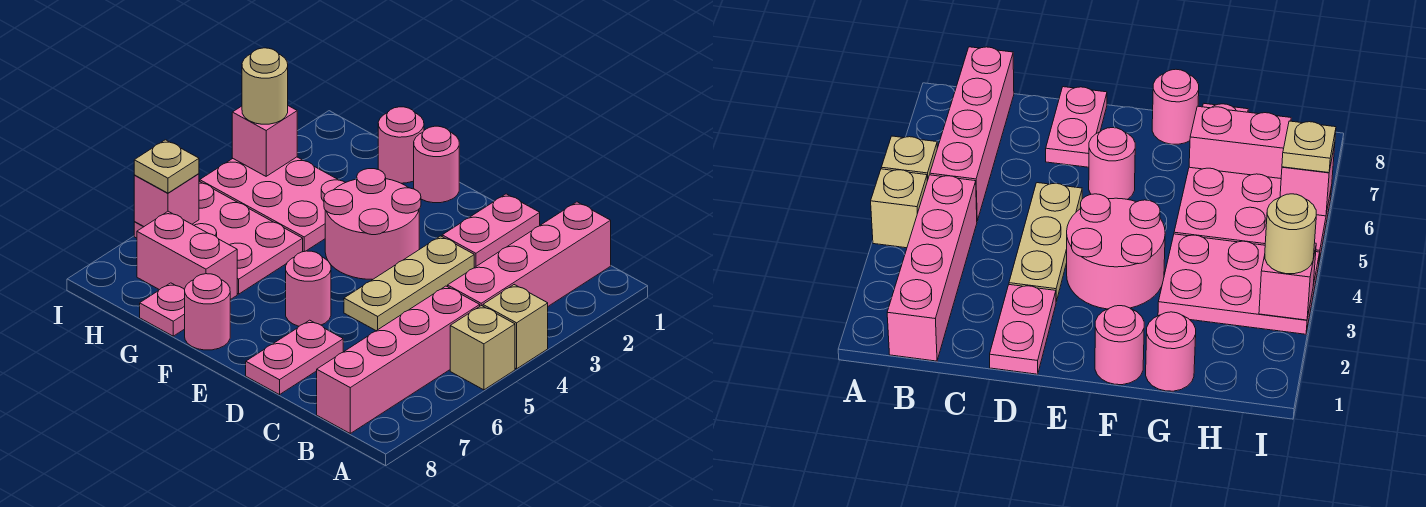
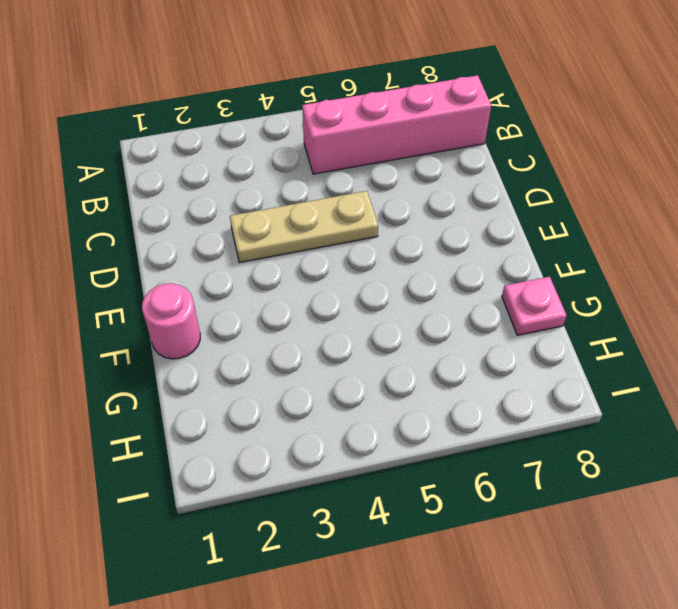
none -> tan 1x1 brick [483,285,548,369]
none -> tan 1x1 brick [450,305,515,390]
none -> pink 1x4 brick [448,202,611,306]

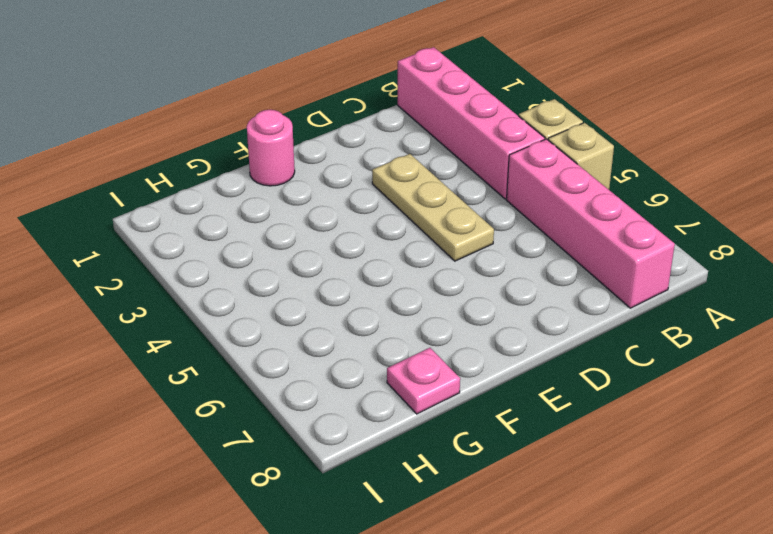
none -> pink 1x2 plate [442,194,540,268]
none -> pink 1x2 plate [246,320,343,395]
none -> pink 2x2 round brick [324,169,421,280]

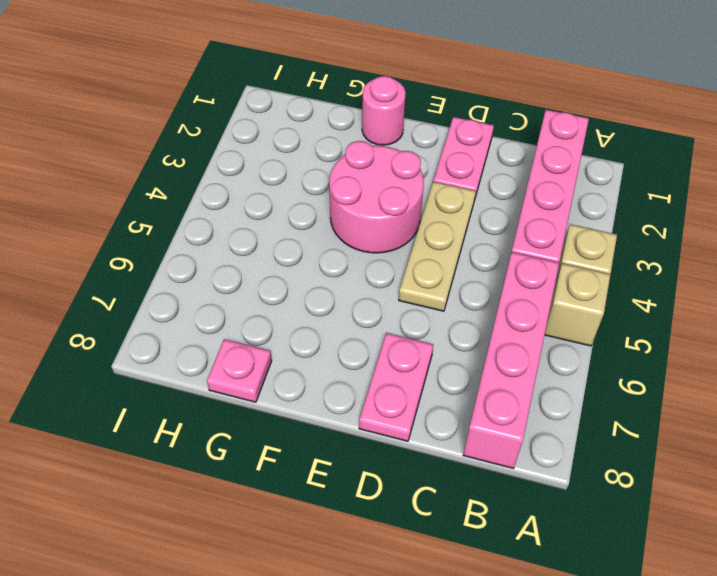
none -> pink 1x1 round brick [286,251,331,326]
none -> pink 1x1 round brick [185,274,230,350]
none -> pink 1x1 round brick [378,107,424,183]

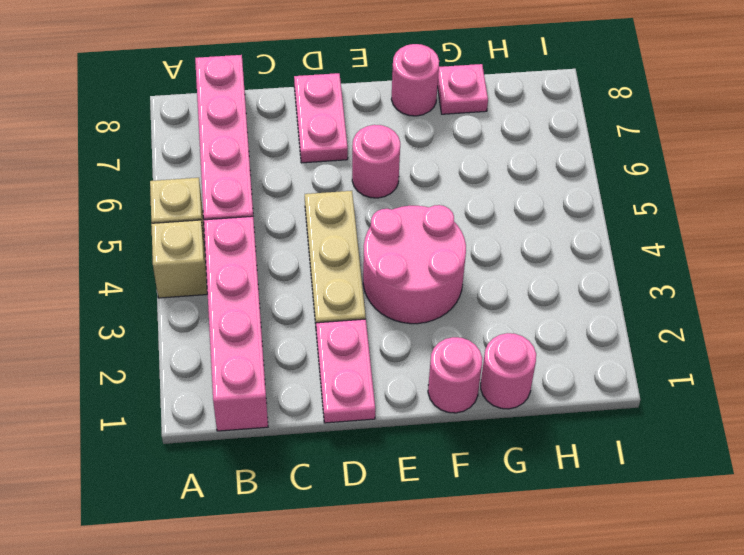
none -> pink 2x3 plate [200,157,345,252]
none -> pink 2x3 plate [134,181,303,294]
none -> pink 1x2 brick [137,211,237,300]

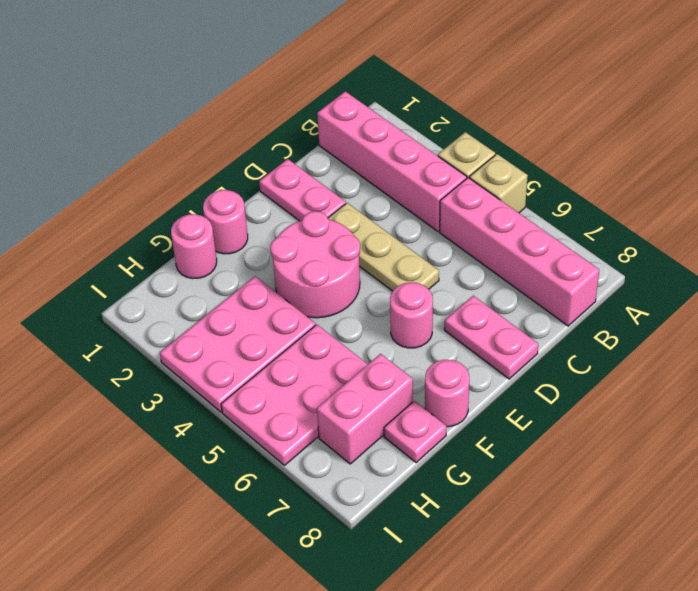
none -> pink 1x1 brick [232,106,297,176]
none -> pink 1x1 brick [134,174,199,226]
none -> tan 1x1 round brick [242,48,288,124]

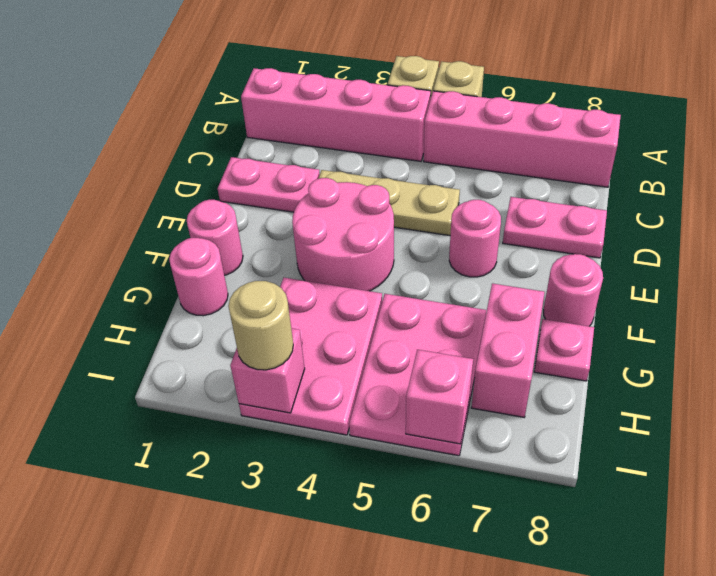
none -> tan 1x1 plate [134,140,199,193]

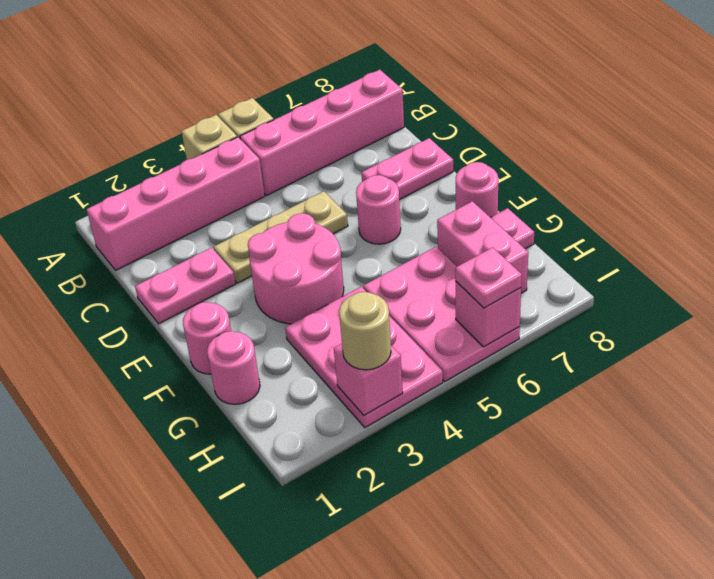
pink 1x1 plate [455,247,522,308] -> tan 1x1 plate [134,140,199,193]

